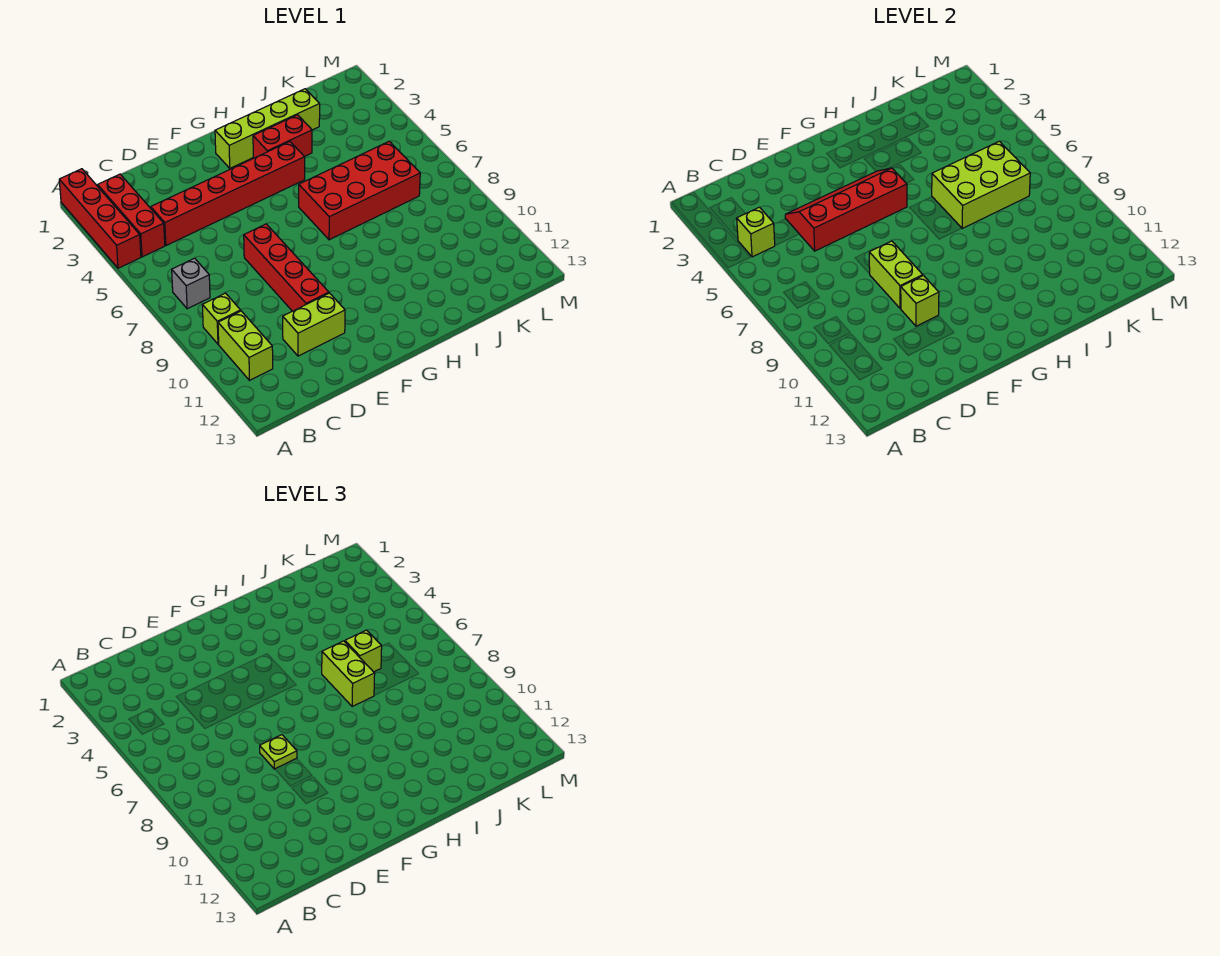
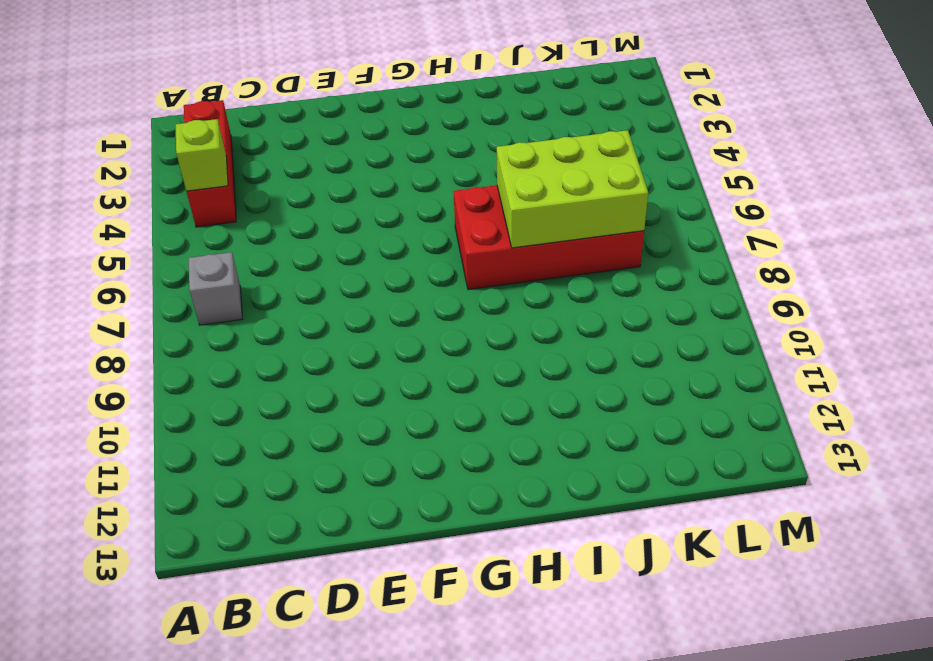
none -> red 1x4 brick [59,169,141,268]
none -> lime 1x1 brick [202,293,241,344]
none -> lime 1x2 brick [218,311,273,380]

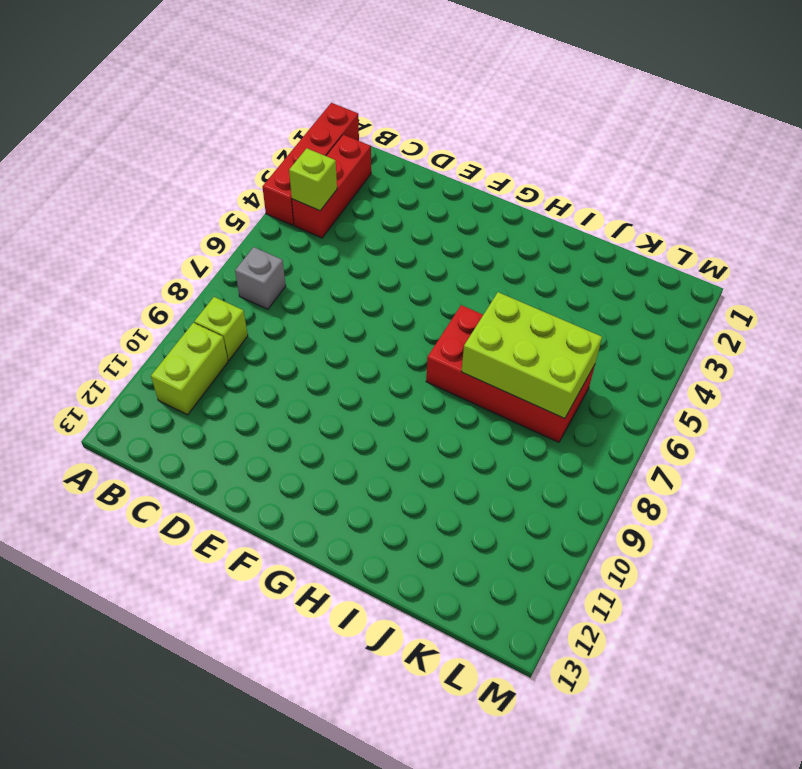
none -> red 1x6 brick [151,142,305,245]
none -> lime 1x2 brick [283,293,345,356]
none -> red 1x4 brick [244,224,329,311]

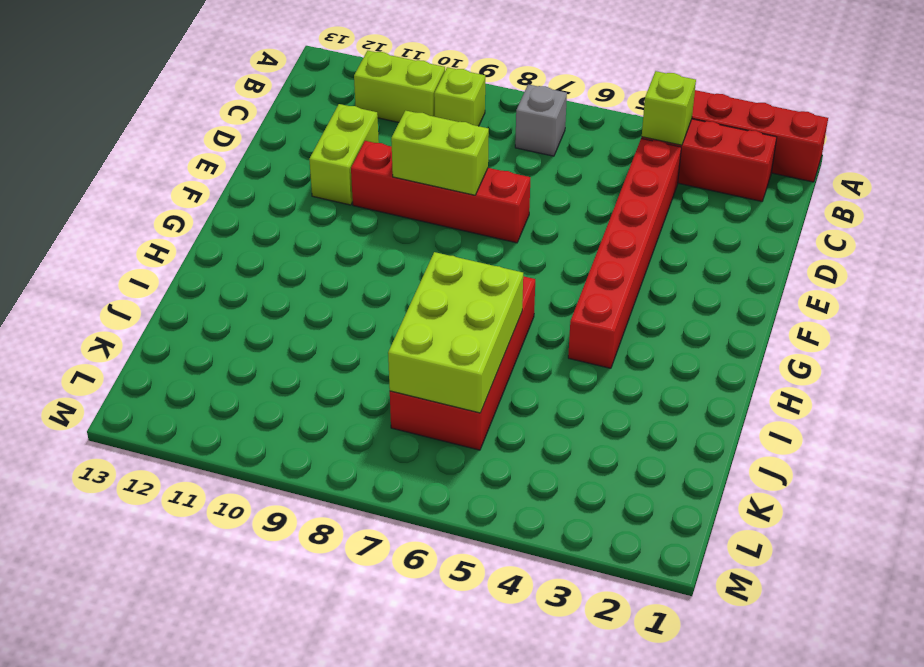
none -> lime 1x4 brick [215,89,320,168]
none -> red 1x2 brick [253,115,312,158]
none -> red 2x4 slope [785,168,907,251]

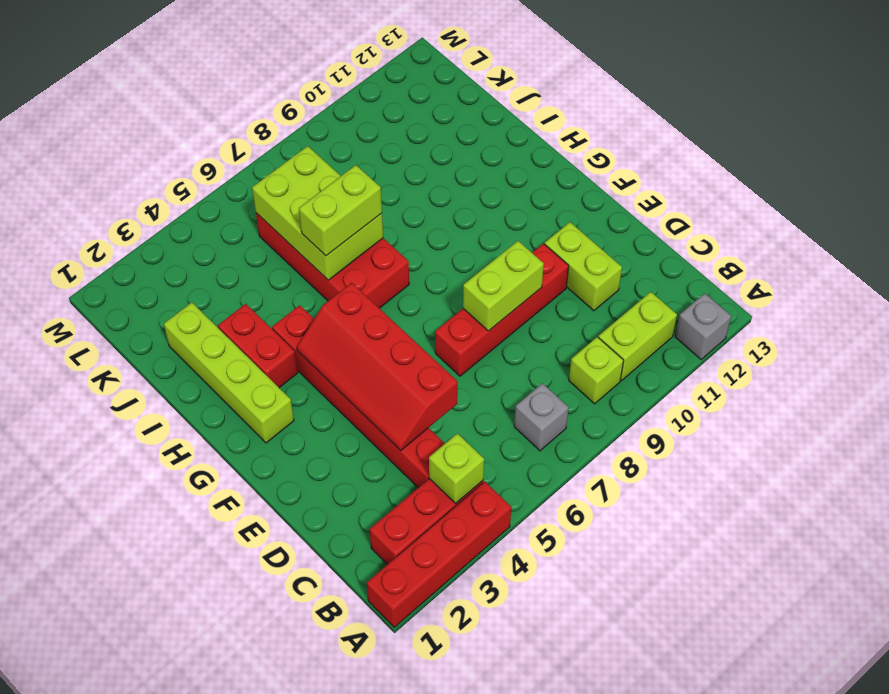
grey 1x1 brick [675,293,731,359] -> none
none -> lime 1x1 brick [901,276,939,326]
none -> lime 1x1 plate [260,735,297,769]
none -> lime 1x1 brick [345,630,382,672]

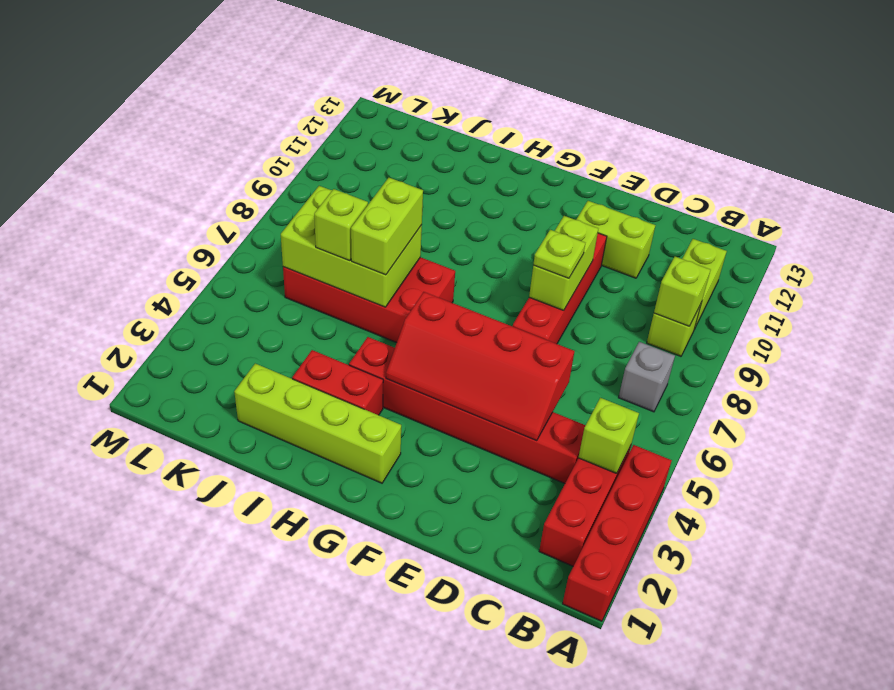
lime 1x1 brick [654,257,710,326] -> lime 1x1 brick moved to [901,276,939,326]

